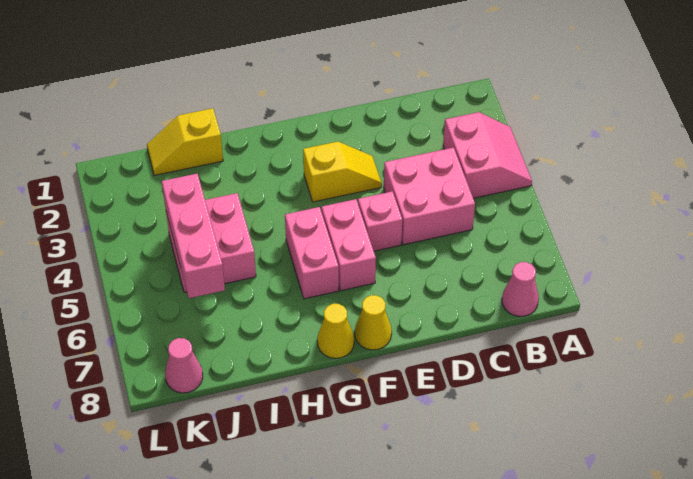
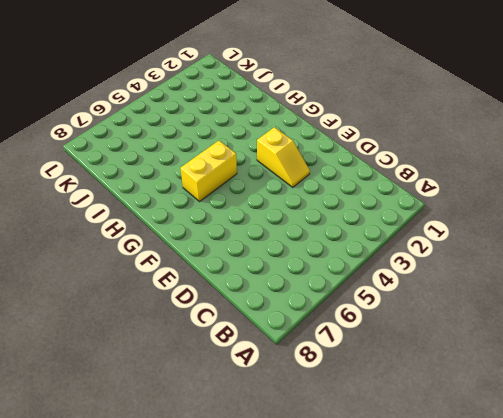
yellow 1x2 brick [180,141,237,201] -> pink 1x2 brick [285,207,339,299]
none -> pink 2x2 slope [443,112,532,198]
none -> pink 1x1 cone [502,262,539,316]
none -> pink 2x2 brick [384,147,475,245]

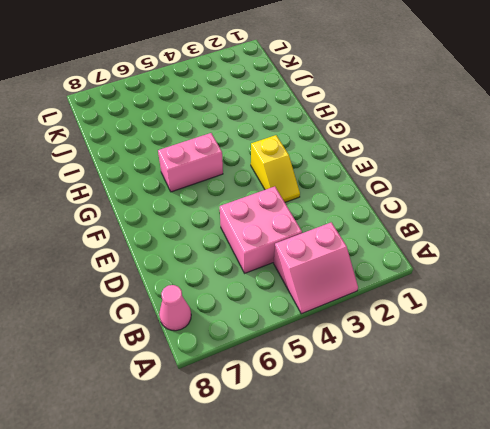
none -> pink 1x1 brick [358,191,402,251]
none -> pink 1x2 brick [322,199,376,291]
none -> yellow 1x1 cone [355,295,392,350]

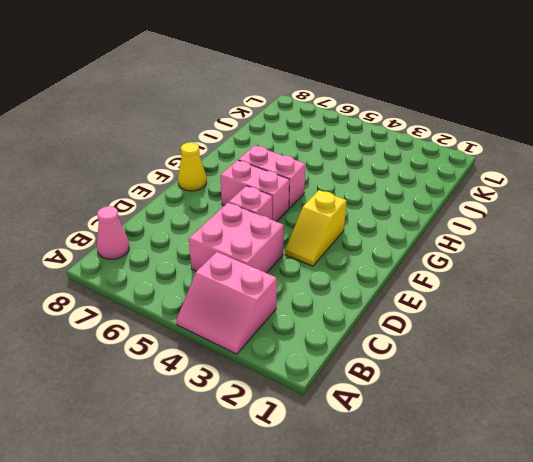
none -> yellow 1x1 cone [317,304,354,358]
none -> yellow 1x2 slope [147,108,223,175]
none -> pink 2x2 brick [166,193,256,293]

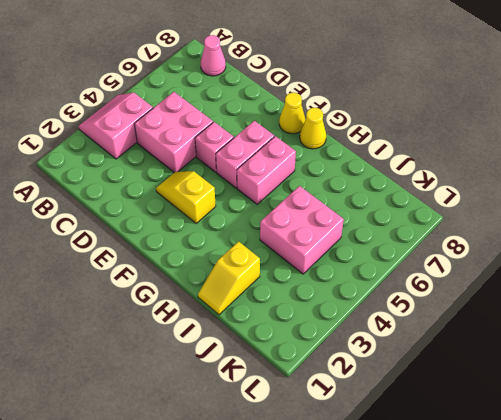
yellow 1x2 slope [198,242,260,315] -> yellow 1x2 slope turned to [147,108,223,175]
none -> pink 1x1 cone [165,338,203,393]
none -> pink 1x3 brick [162,174,225,298]

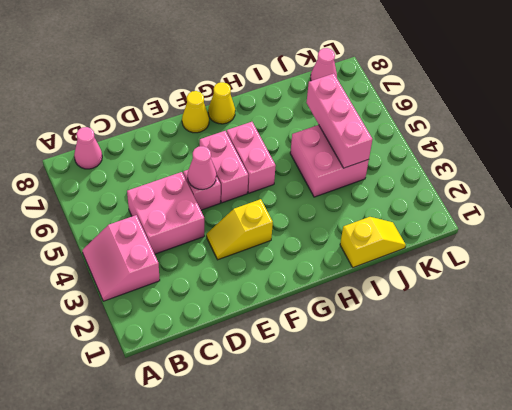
pink 1x1 cone [188,146,216,190] -> none

